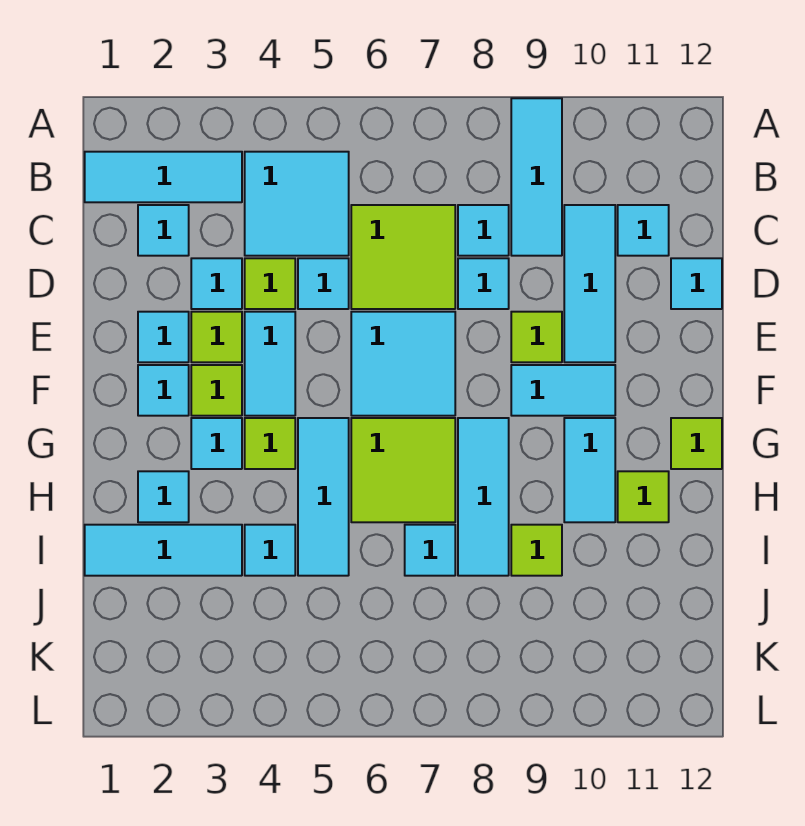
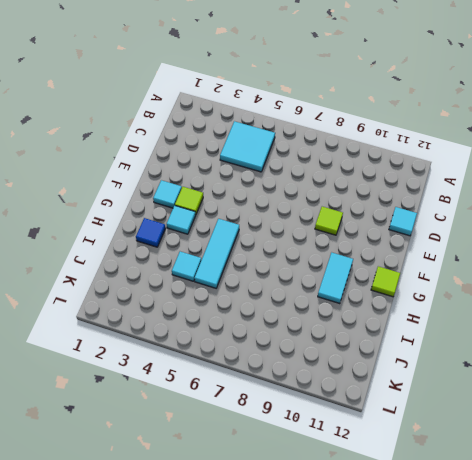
blue 1x1 tile [136,218,166,247] -> cyan 1x1 tile [138,471,189,522]
none -> cyan 1x3 tile [511,98,562,256]
none -> cyan 1x3 tile [85,152,242,202]
none -> cyan 1x1 tile [138,205,189,256]
none -> lime 2x2 tile [351,205,455,309]

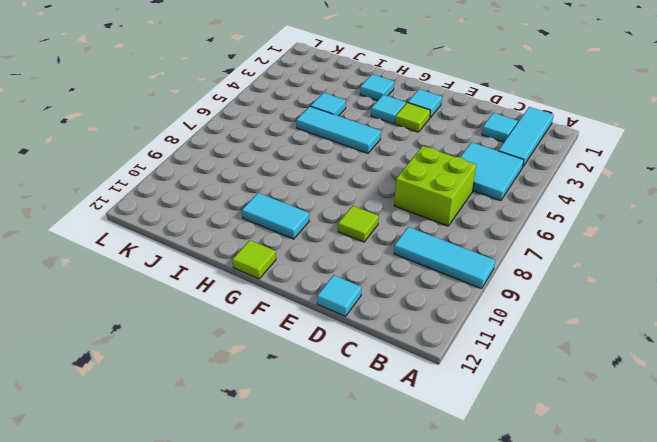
lime 2x2 brick [394,146,476,226] -> lime 2x2 tile [351,205,455,309]
none -> cyan 1x1 tile [458,205,509,256]
none -> cyan 1x3 tile [564,205,615,362]
none -> cyan 1x1 tile [618,205,669,256]
none -> cyan 1x1 tile [191,258,242,309]

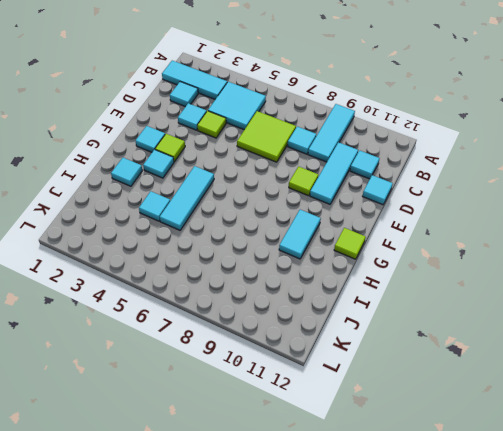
none -> cyan 1x1 tile [298,258,349,309]
none -> cyan 1x1 tile [458,258,509,309]
none -> cyan 1x1 tile [138,312,189,362]
none -> lime 1x1 tile [191,312,242,362]

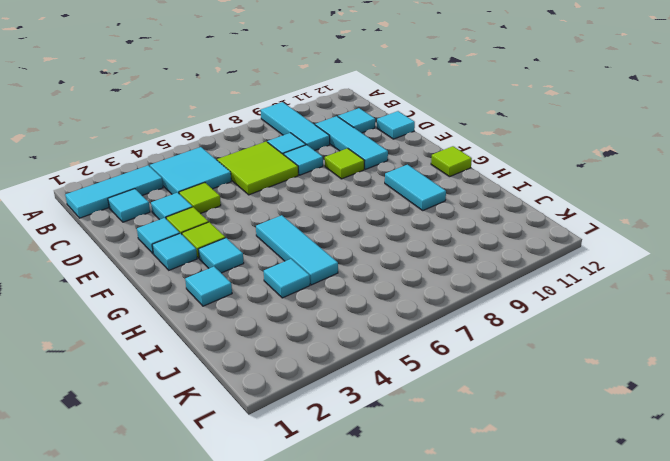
none -> cyan 1x1 tile [298,258,349,309]
none -> cyan 1x2 tile [245,312,295,416]
none -> cyan 2x2 tile [351,312,455,416]
none -> cyan 1x2 tile [511,365,615,416]

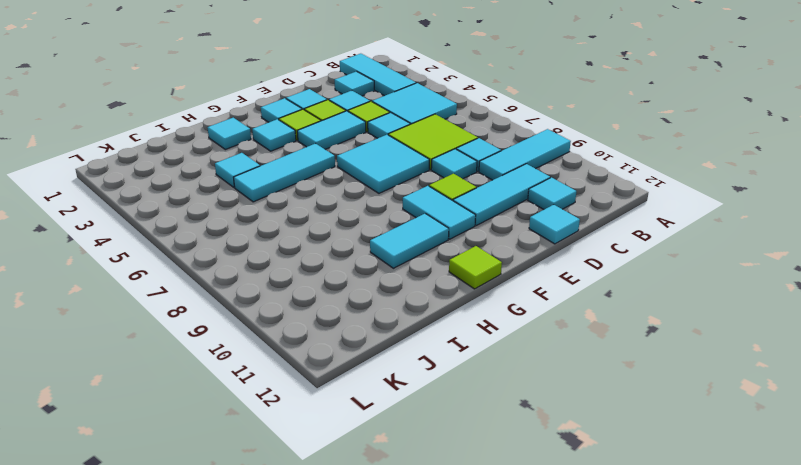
none -> lime 1x1 tile [245,418,295,469]
none -> lime 2x2 tile [351,418,455,522]
none -> cyan 1x3 tile [458,418,509,576]
none -> lime 1x1 tile [618,471,669,522]

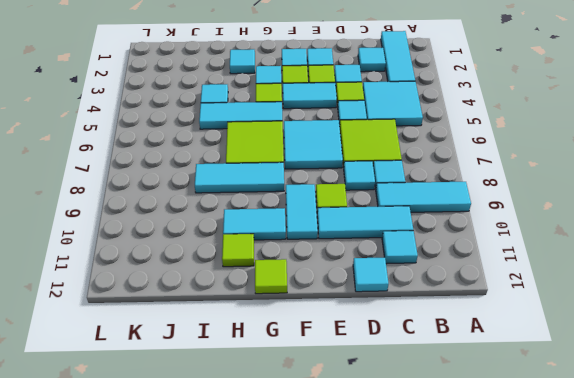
none -> cyan 1x3 tile [85,525,242,576]
none -> cyan 1x1 tile [405,525,455,576]
none -> lime 1x1 tile [511,525,562,576]

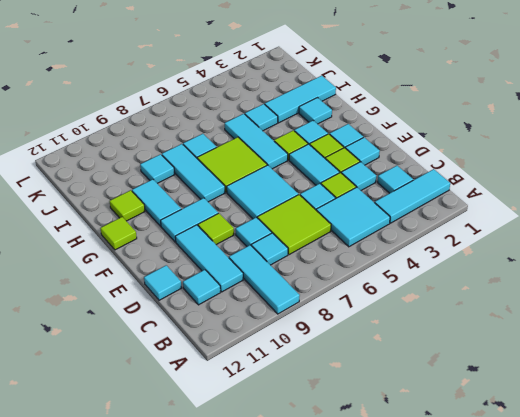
cyan 1x1 tile [140,154,175,183] -> lime 1x1 tile [511,525,562,576]

